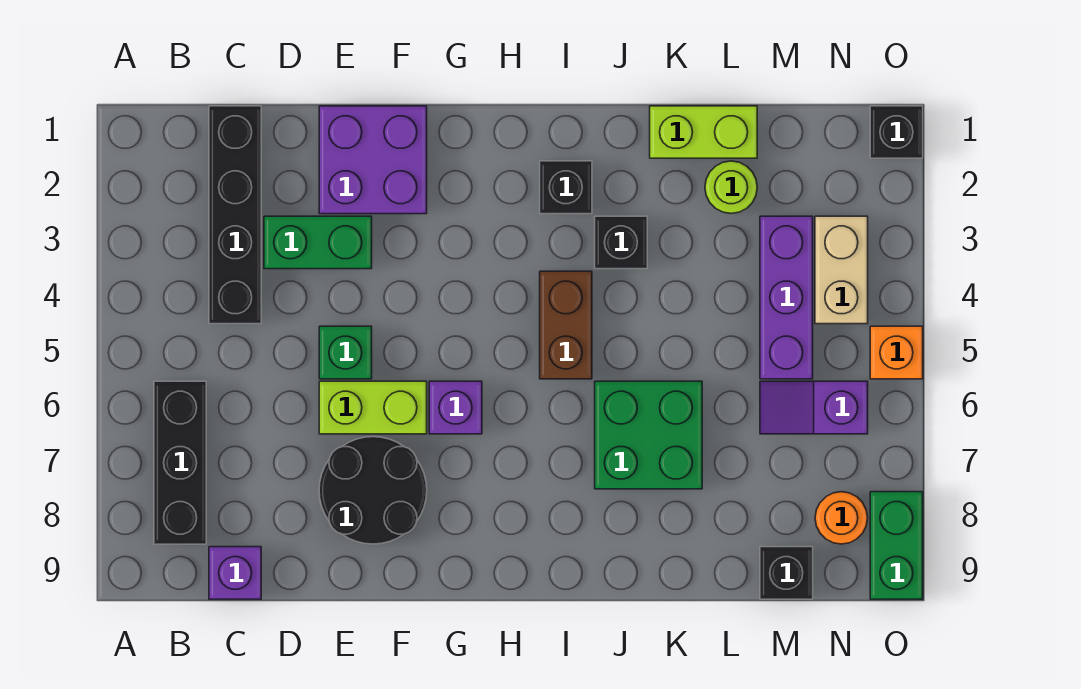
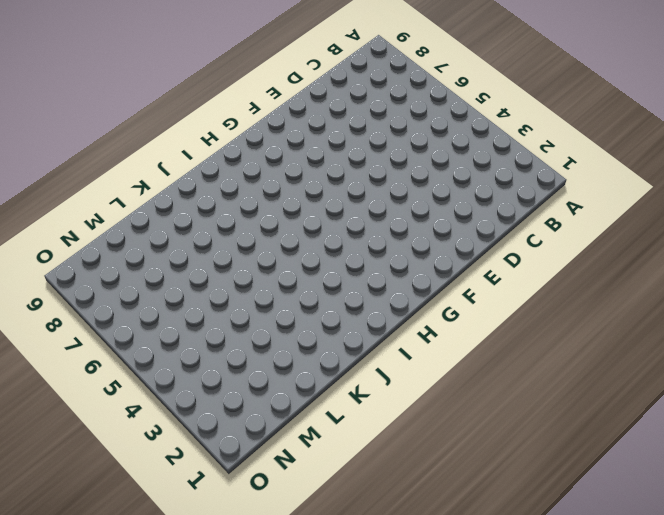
none -> black 1x3 brick [154,381,206,544]
none -> black 1x4 brick [209,106,261,324]
none -> purple 1x1 brick [209,547,261,599]

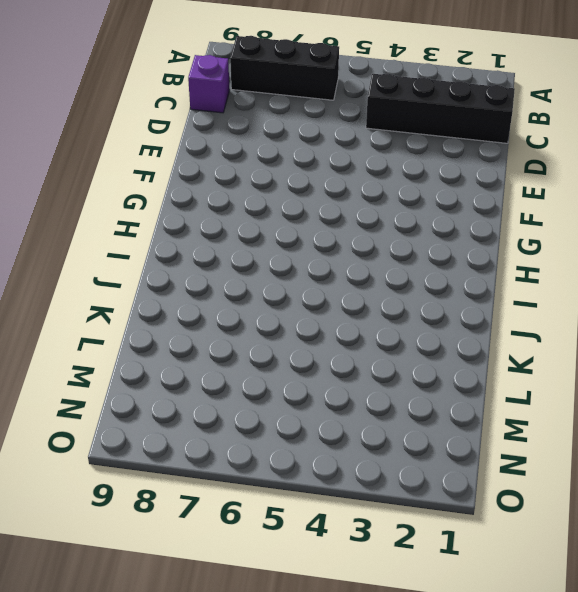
none -> green 1x2 brick [264,216,372,269]
none -> purple 2x2 brick [319,106,427,214]
none -> green 1x1 brick [319,326,372,379]

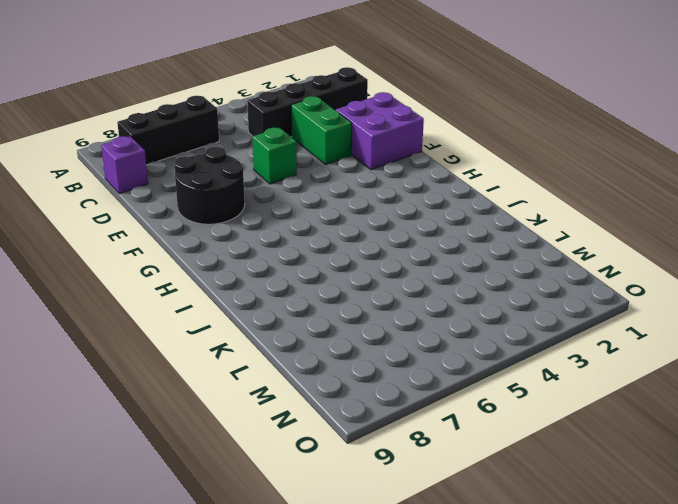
none -> lime 1x2 brick [319,381,427,434]
none -> purple 1x1 brick [429,381,482,434]
none -> black 1x1 brick [540,161,592,214]

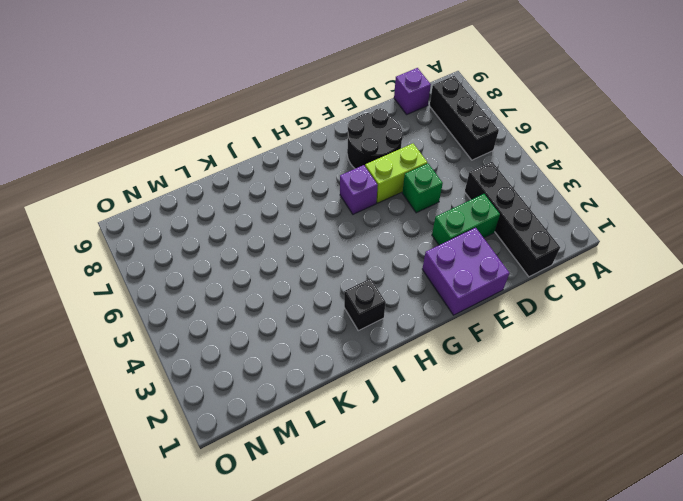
none -> brown 1x2 brick [540,271,592,379]
none -> black 1x1 brick [595,216,647,269]
none -> green 2x2 brick [595,381,702,489]

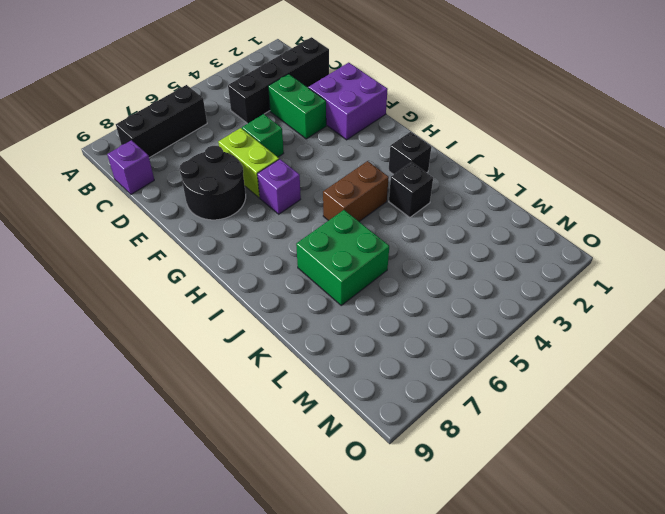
none -> lime 1x2 brick [650,106,757,158]
none -> lime 1x1 round brick [705,161,757,213]
none -> purple 1x3 brick [760,216,813,379]

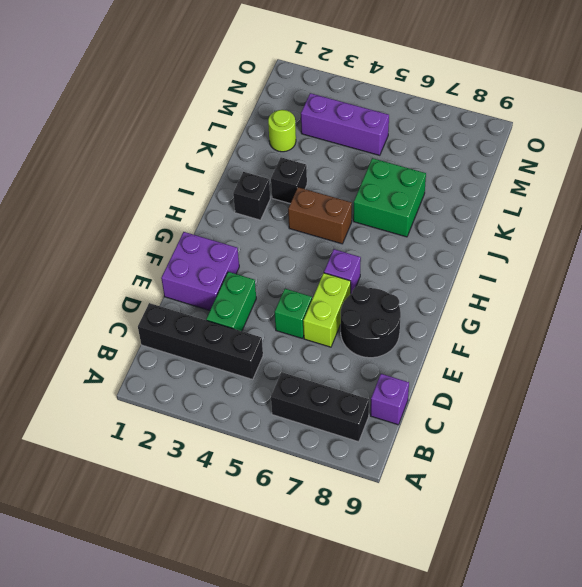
none -> lime 1x2 brick [650,106,757,158]
none -> purple 1x2 slope [760,381,868,434]
none -> black 1x1 brick [760,547,813,599]

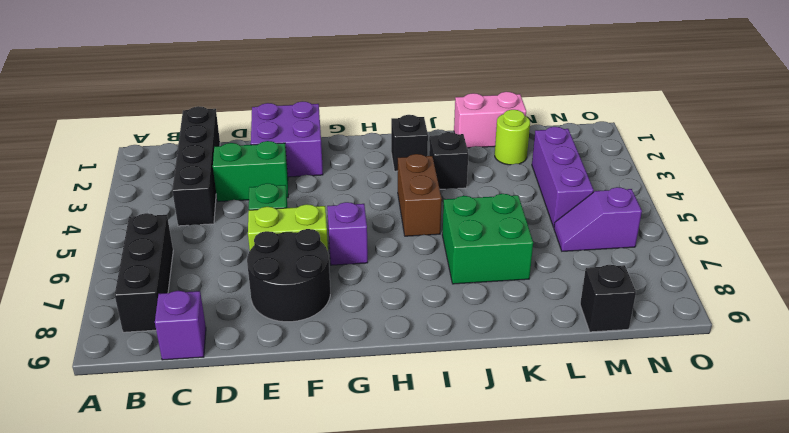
pink 1x2 brick [454,92,526,148] -> lime 1x2 brick [650,106,757,158]
none -> tan 1x2 brick [815,216,868,324]
none -> orange 1x1 round brick [815,492,868,544]
none -> black 1x1 brick [870,106,923,158]

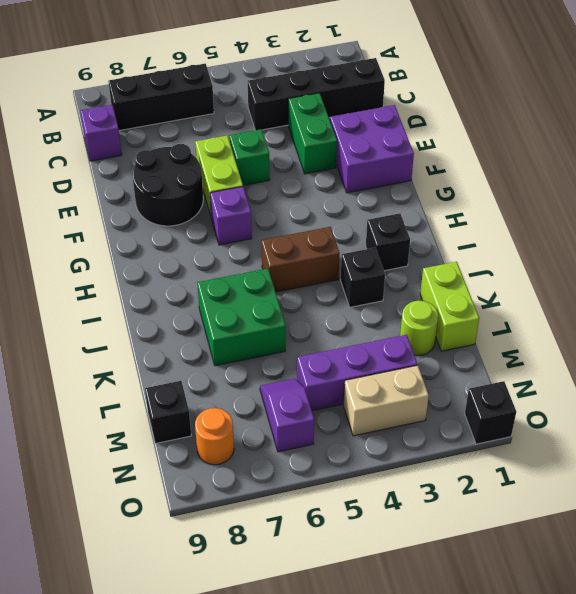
none -> orange 1x1 brick [870,326,923,379]
none -> green 1x2 brick [870,492,923,599]

